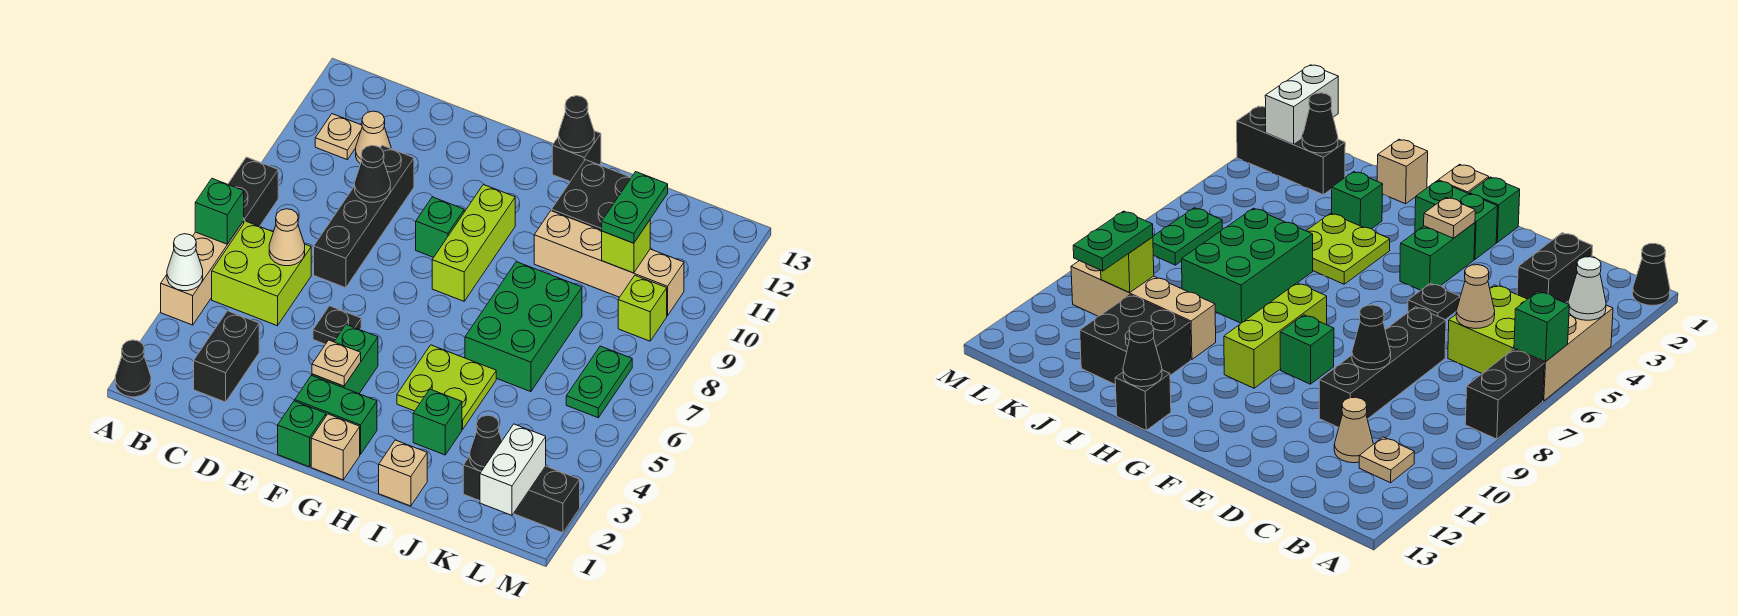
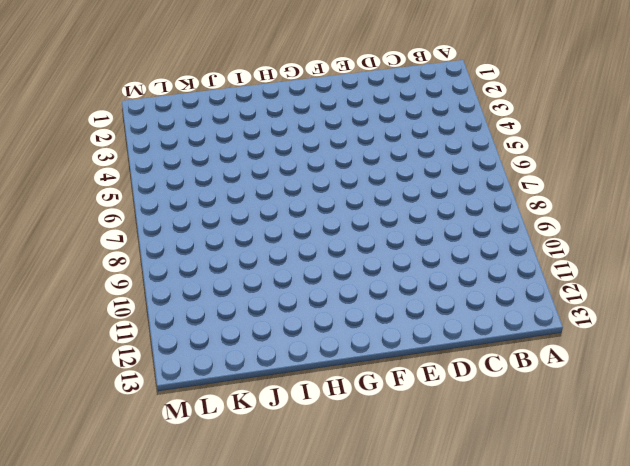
none -> black 1x1 cone [115,340,151,397]
none -> tan 1x3 brick [161,221,244,325]
none -> black 1x2 brick [228,157,278,227]
none -> lime 2x2 brick [212,221,311,326]

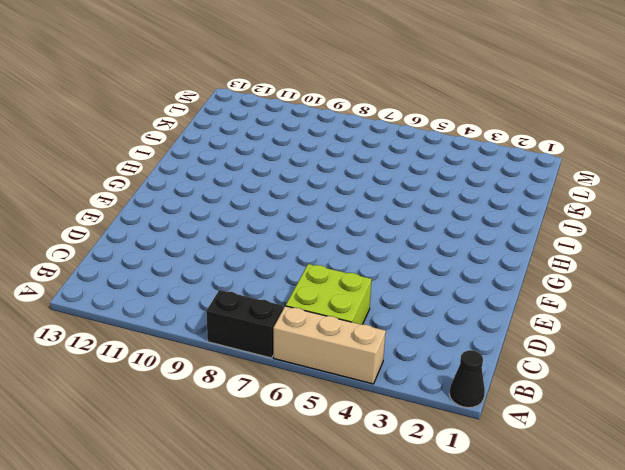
none -> tan 1x1 plate [315,114,362,159]
none -> black 1x2 brick [194,311,259,402]
none -> tan 1x1 cone [356,111,391,164]
none -> black 1x4 brick [314,145,414,288]

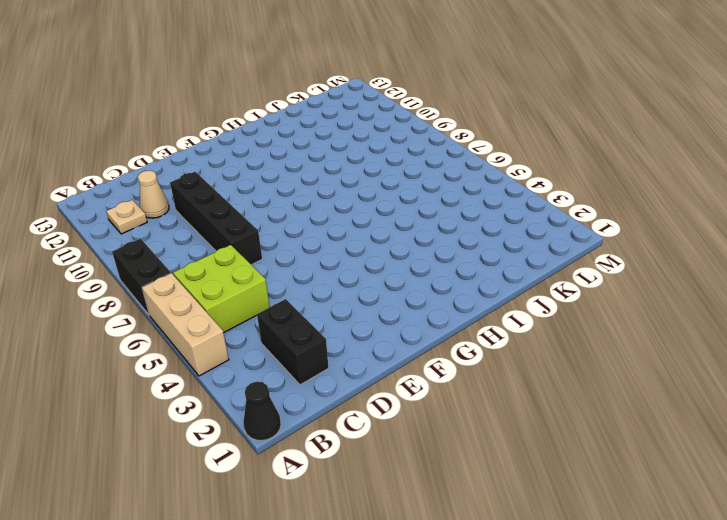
none -> black 1x1 plate [313,306,361,344]
none -> green 1x1 brick [278,401,326,467]
none -> green 1x2 brick [295,375,377,454]
none -> green 1x2 brick [312,325,378,394]

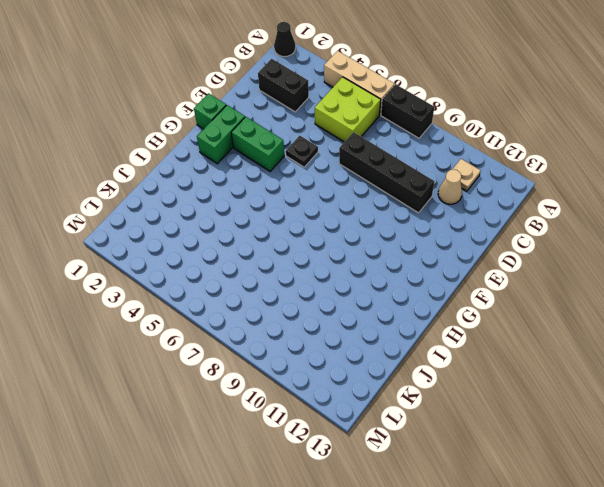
none -> green 1x1 brick [416,197,464,257]
none -> tan 1x1 brick [311,414,360,480]
none -> lime 1x3 brick [432,185,515,301]
none -> lime 2x2 plate [397,345,496,430]

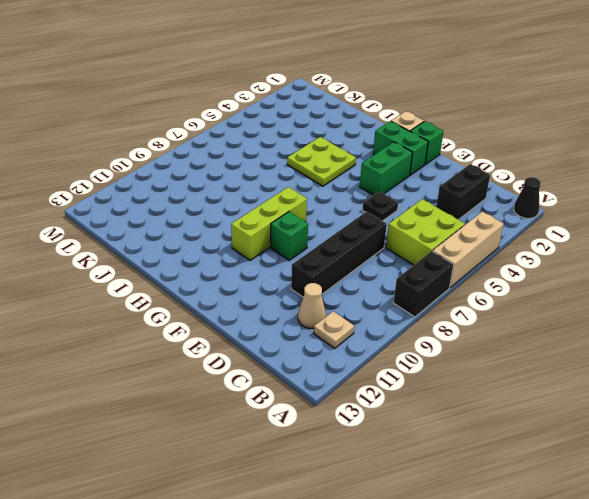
none -> black 1x1 brick [552,131,601,181]
none -> tan 1x1 brick [379,440,427,506]
none -> green 1x1 brick [413,389,462,455]
none -> green 2x3 brick [465,262,582,392]

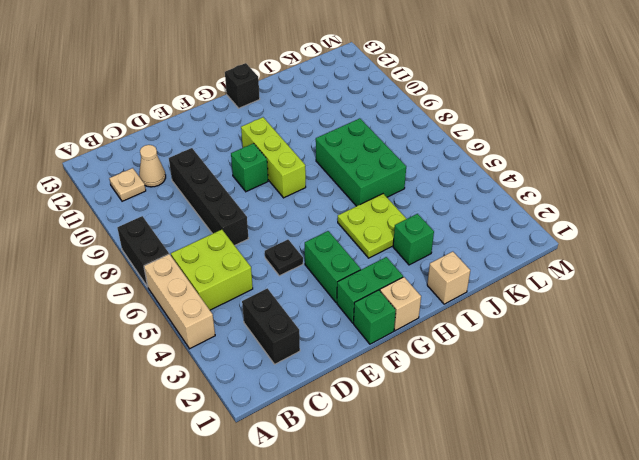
none -> black 1x1 cone [115,340,151,397]
none -> tan 1x4 brick [534,211,684,316]
none -> black 2x2 brick [552,160,631,230]
none -> black 1x3 brick [463,456,580,533]

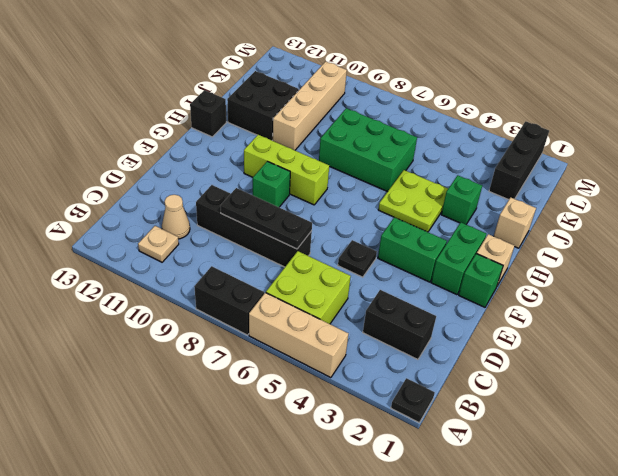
black 1x1 plate [391,378,435,423] -> black 1x1 cone [115,340,151,397]
black 1x3 plate [221,188,312,249] -> black 1x1 cone [355,146,390,202]
none -> green 1x2 plate [566,346,632,418]
none -> lime 1x1 brick [618,276,667,341]
none -> white 1x1 cone [167,234,203,291]
none -> green 1x1 brick [195,179,244,244]

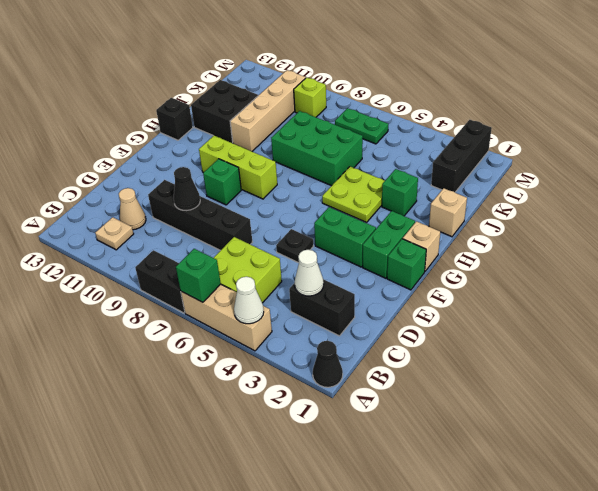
white 1x1 cone [295,250,324,296] -> none
none -> tan 1x1 cone [269,209,305,266]
none -> tan 1x1 plate [312,340,361,386]
none -> black 1x1 cone [559,96,594,153]
none -> black 1x1 cone [470,415,502,471]

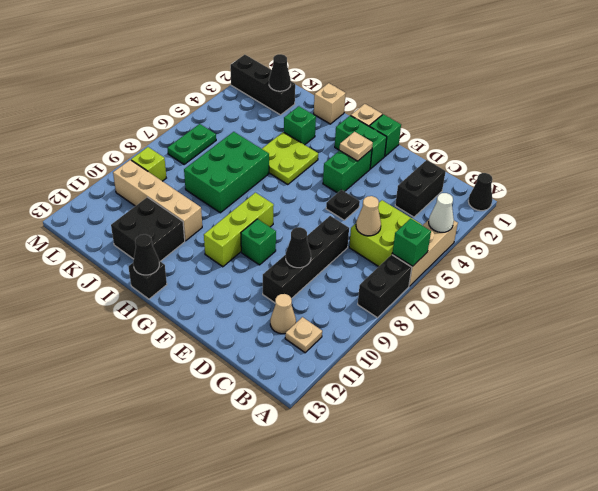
none -> lime 1x1 brick [602,220,650,273]
none -> white 1x2 brick [480,424,546,515]
none -> green 1x2 plate [602,172,668,243]

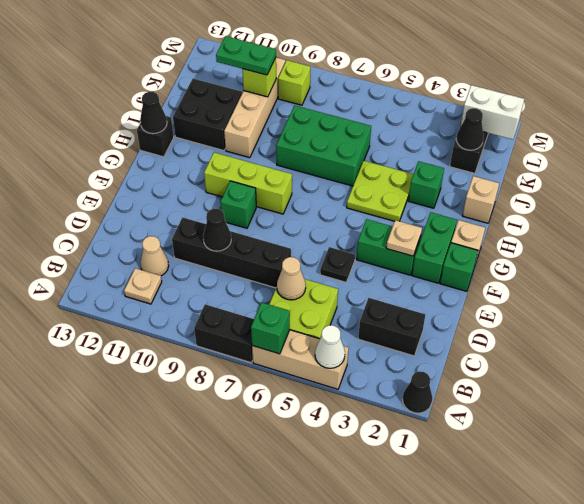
none -> green 1x2 plate [566,346,632,418]

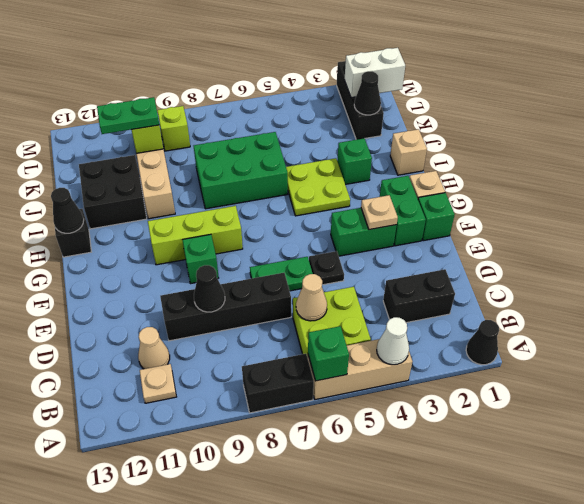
green 1x2 plate [250,257,313,291] -> green 1x2 plate moved to [566,346,632,418]

